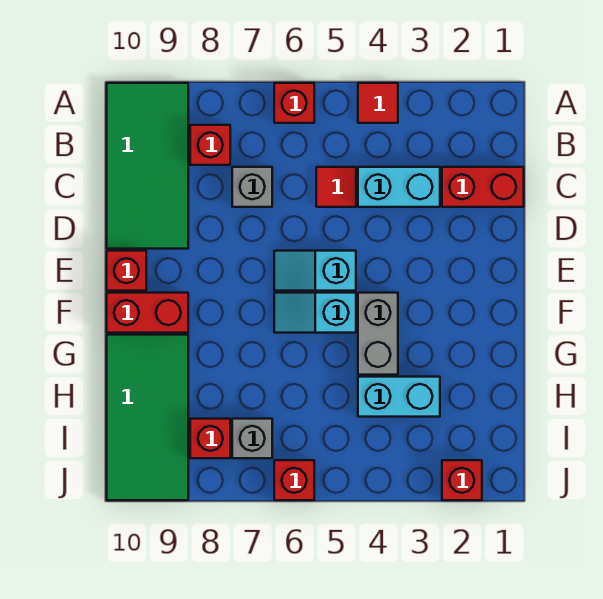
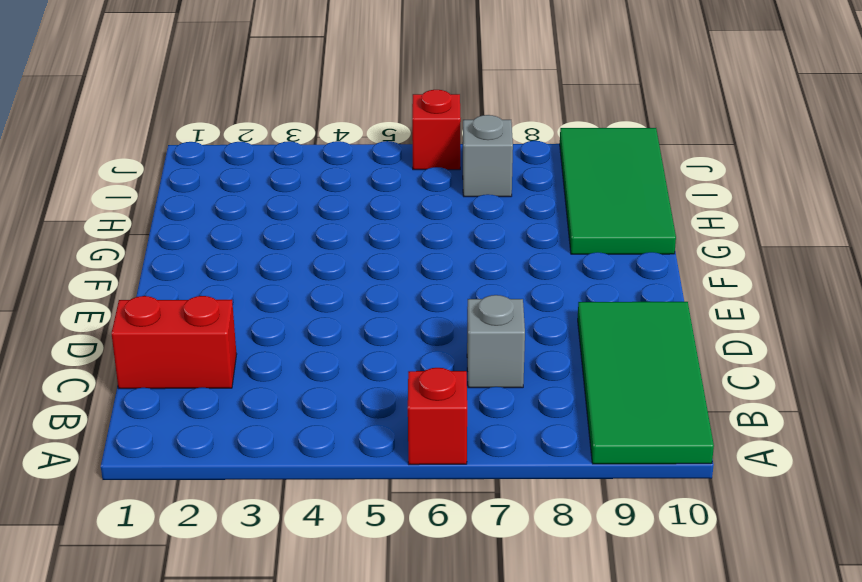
none -> red 1x1 tile [358,83,398,123]
none -> red 1x1 brick [190,125,230,165]
none -> cyan 1x2 brick [358,167,440,207]

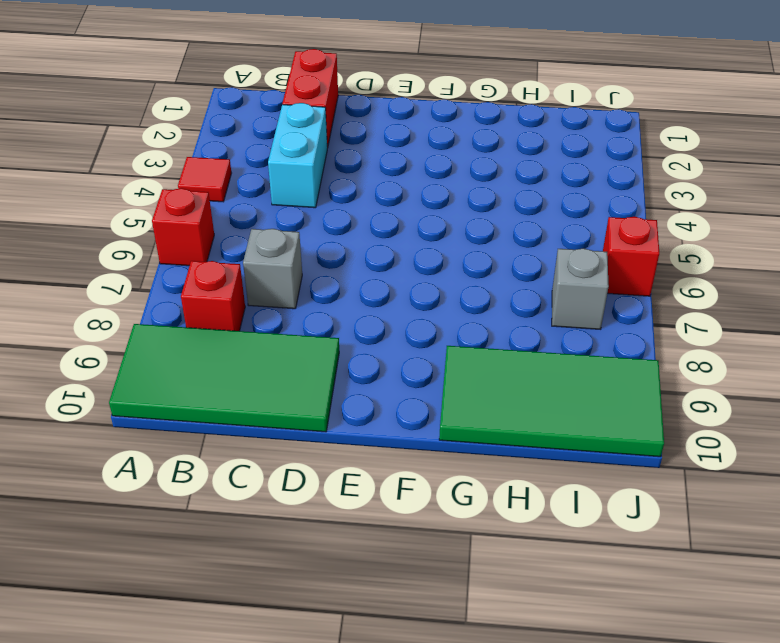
none -> red 1x1 tile [316,167,356,207]
none -> cyan 1x2 slope [274,251,356,291]
none -> red 1x1 brick [107,251,146,291]

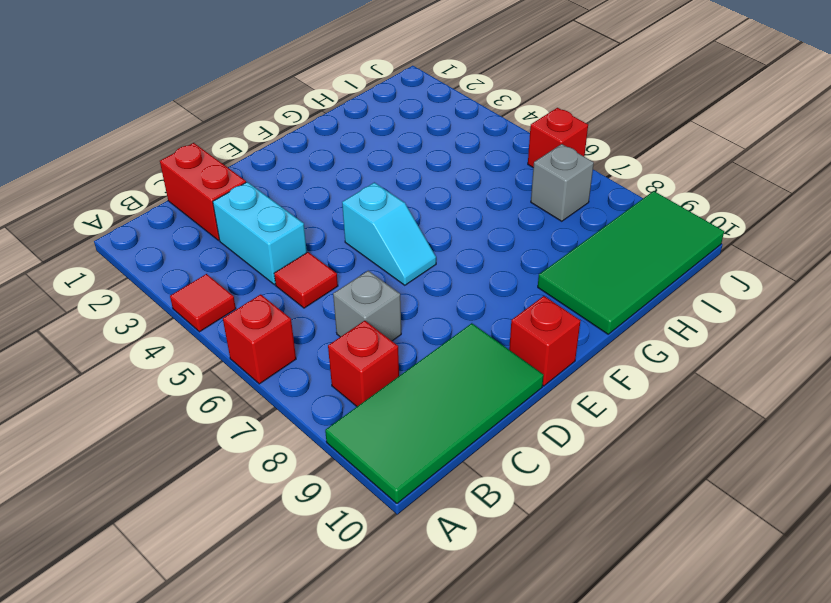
none -> grey 1x2 brick [358,293,398,375]
none -> cyan 1x2 slope [274,293,356,333]
none -> red 1x2 brick [107,293,188,333]

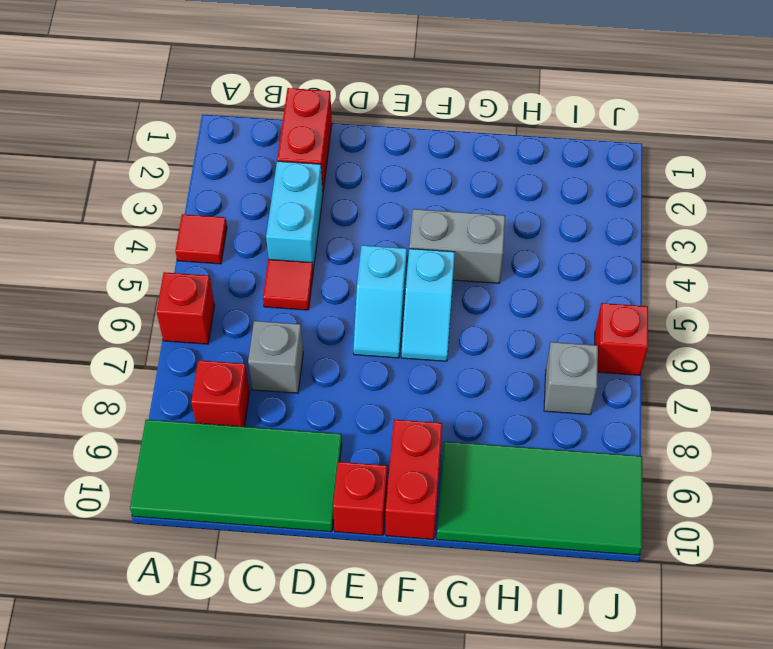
none -> cyan 1x2 brick [358,377,440,417]
none -> red 1x1 brick [190,419,230,458]
none -> red 1x1 brick [442,460,482,500]

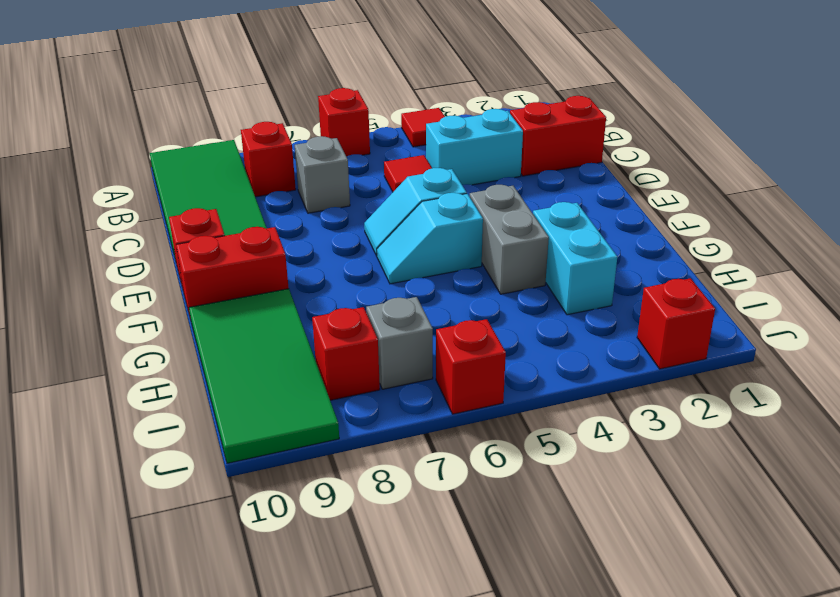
cyan 1x2 brick [533,202,617,315] -> cyan 1x2 brick turned to [358,377,440,417]

